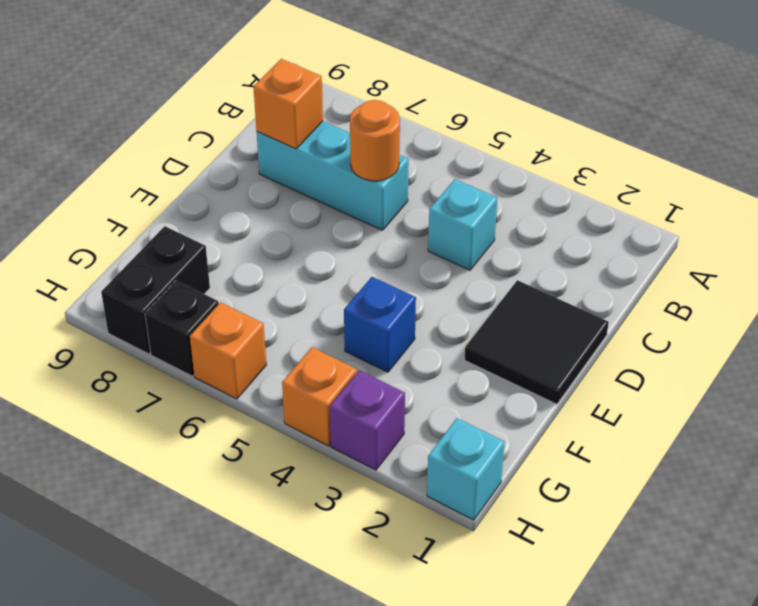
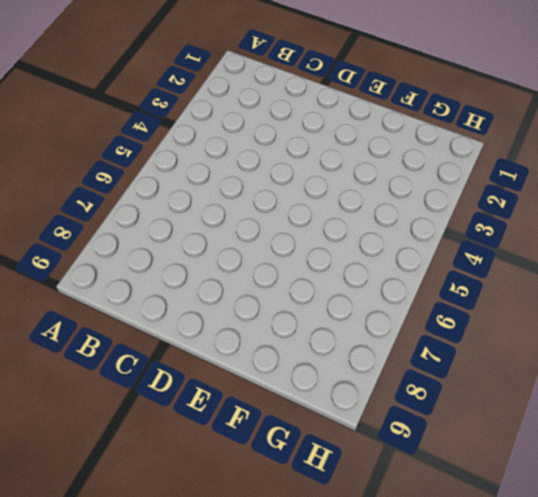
none -> cyan 1x1 brick [428,179,497,270]
none -> cyan 1x3 brick [257,121,409,230]
none -> black 2x2 tile [465,280,609,404]

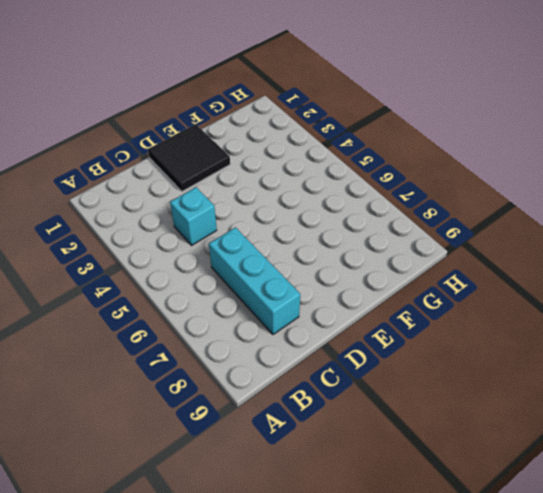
none -> blue 1x1 brick [344,277,416,372]
none -> black 1x2 brick [101,226,210,354]
none -> cyan 1x1 brick [427,418,505,520]

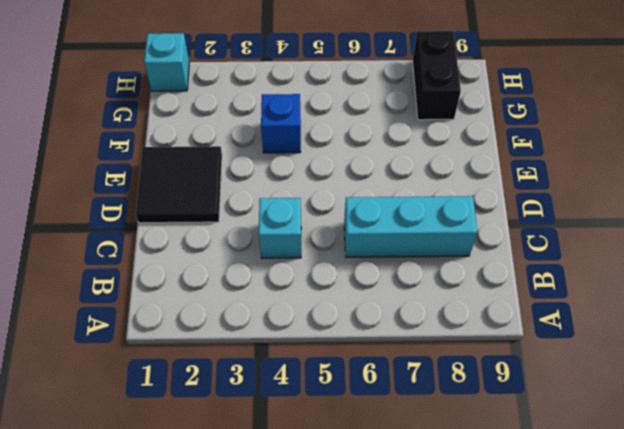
none -> purple 1x1 brick [330,370,405,470]
none -> orange 1x1 brick [282,347,357,446]
none -> orange 1x1 brick [190,302,266,399]

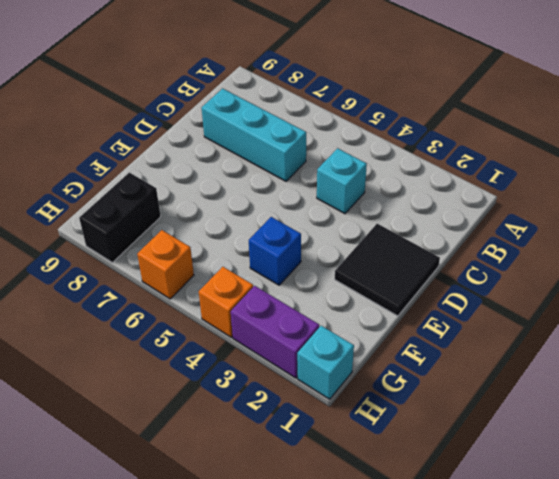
purple 1x2 brick [231,286,319,378] -> purple 1x1 brick [330,370,405,470]
none -> black 1x1 brick [145,281,219,376]
none -> orange 1x1 round brick [350,100,400,181]
none -> orange 1x1 brick [253,59,323,149]

